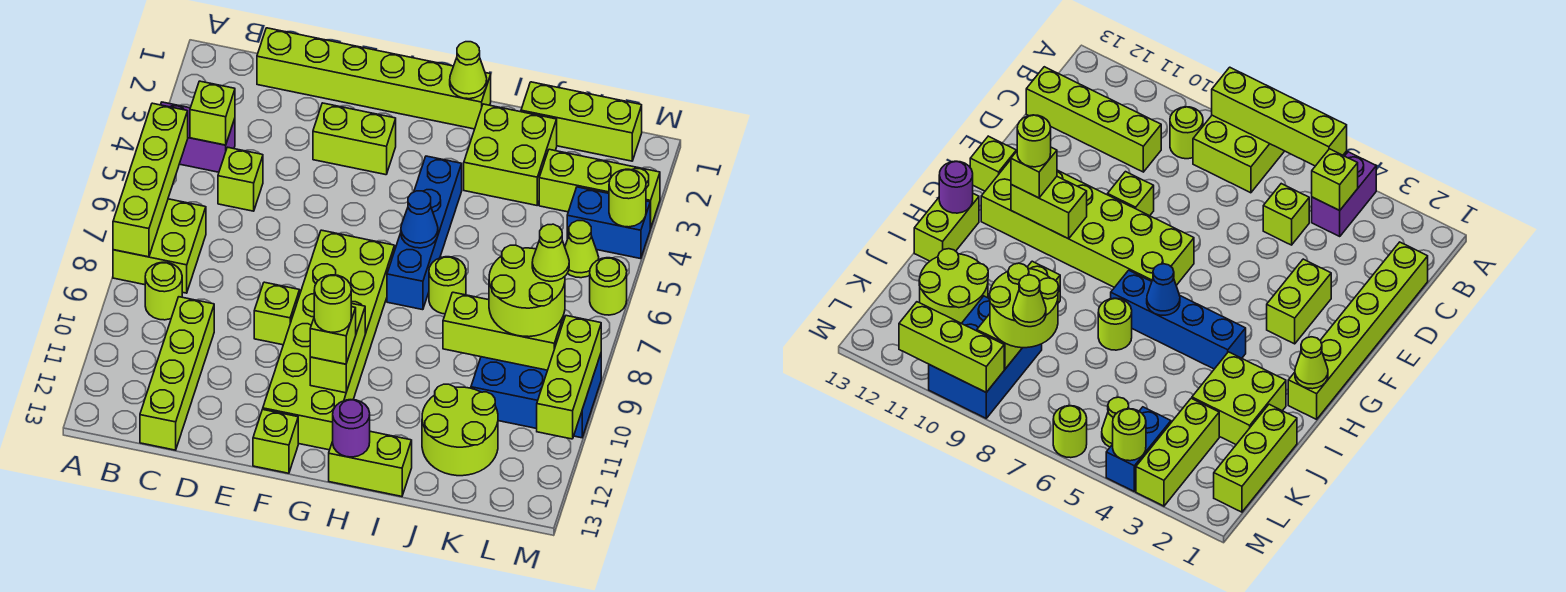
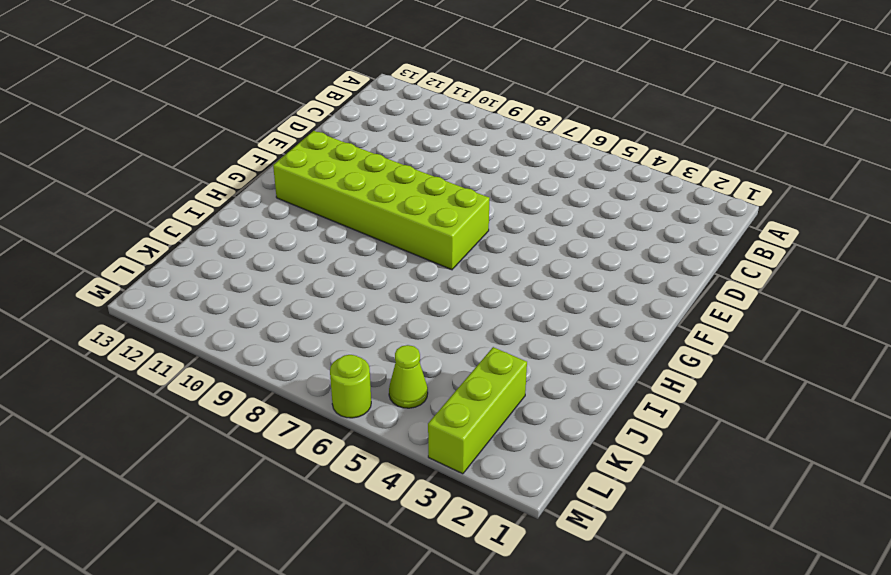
none -> purple 1x2 brick [161,102,235,172]
none -> lime 2x2 brick [113,199,206,293]
none -> lime 1x1 round brick [145,262,182,320]
none -> lime 1x6 brick [257,28,491,129]

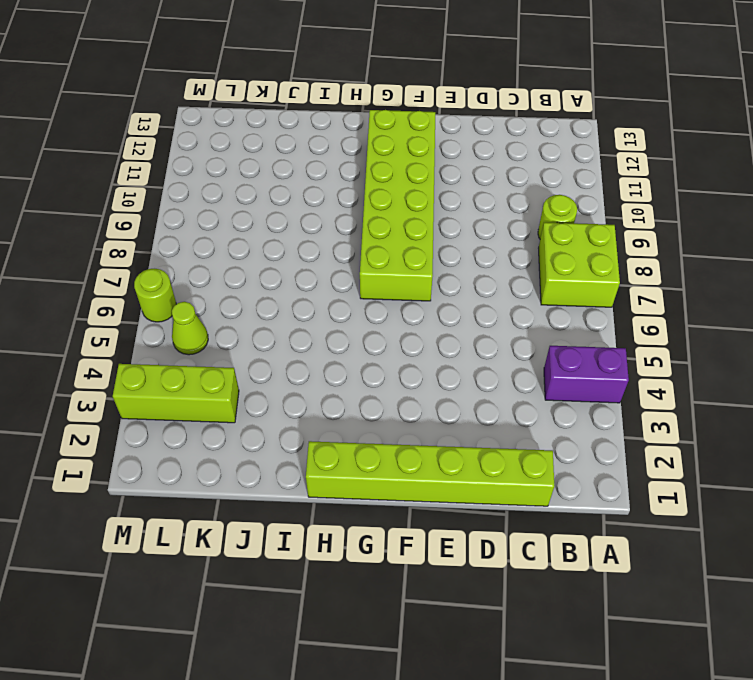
none -> lime 1x1 brick [218,147,263,211]
none -> lime 1x4 brick [140,297,214,450]
none -> lime 1x2 brick [313,103,396,175]
none -> lime 1x1 brick [254,282,300,345]

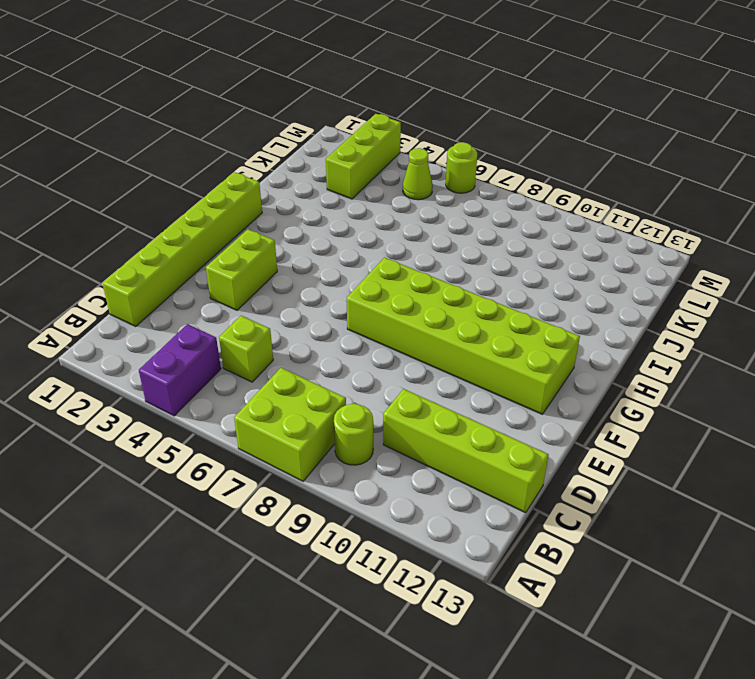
none -> lime 1x1 brick [254,282,300,345]
none -> lime 1x1 brick [253,409,298,473]
none -> blue 1x4 brick [387,156,462,310]
none -> lime 1x2 brick [329,432,412,496]

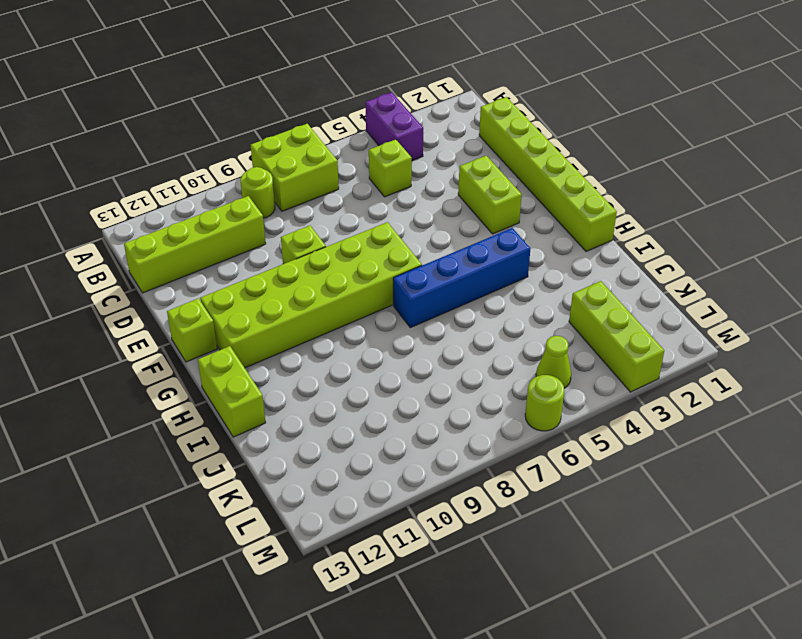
none -> lime 2x2 brick [464,104,557,205]
none -> lime 1x1 round brick [429,257,466,314]
none -> lime 1x3 brick [521,82,642,161]
none -> lime 2x2 round brick [422,384,498,476]

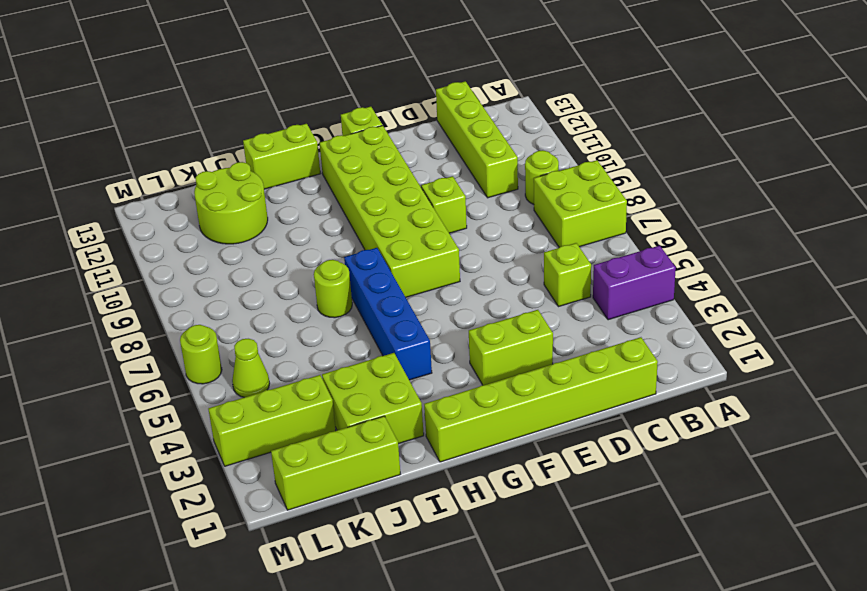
none -> blue 2x3 brick [471,354,601,438]
none -> blue 1x2 brick [567,187,650,259]
none -> lime 1x4 brick [113,103,188,257]
none -> lime 1x1 brick [190,81,235,145]

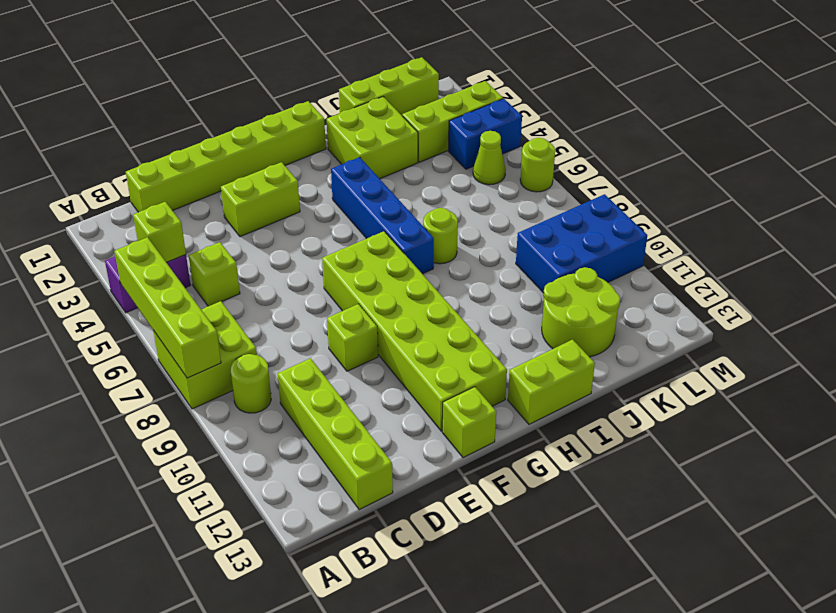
none -> lime 1x2 brick [310,303,365,393]
none -> lime 1x1 cone [450,42,487,99]
none -> blue 1x1 cone [401,191,438,248]
none -> purple 1x1 round brick [333,400,370,457]

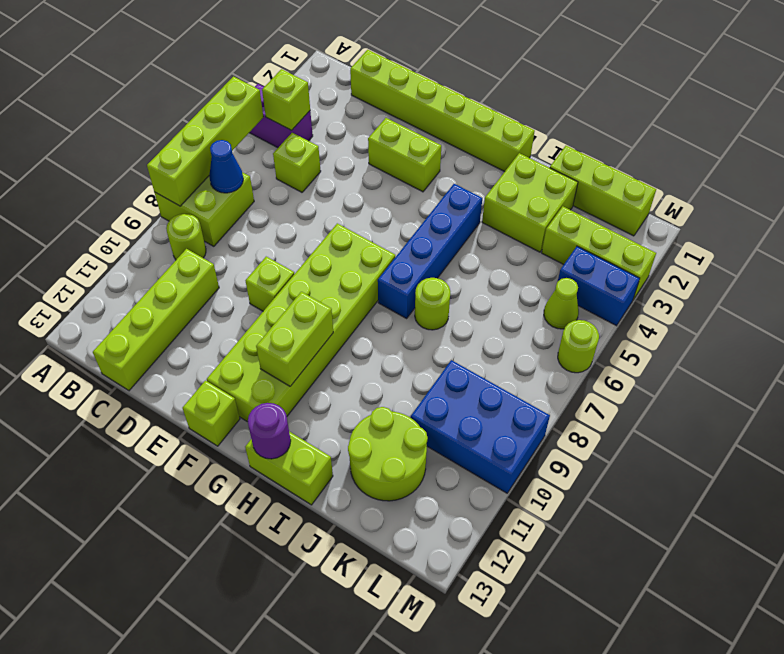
blue 1x1 cone [209,140,243,193] -> blue 1x1 cone moved to [401,191,438,248]
none -> lime 1x1 cone [450,42,487,99]
none -> lime 1x3 brick [443,292,564,370]
none -> lime 1x1 round brick [609,169,646,227]
none -> lime 1x3 brick [537,316,601,439]

